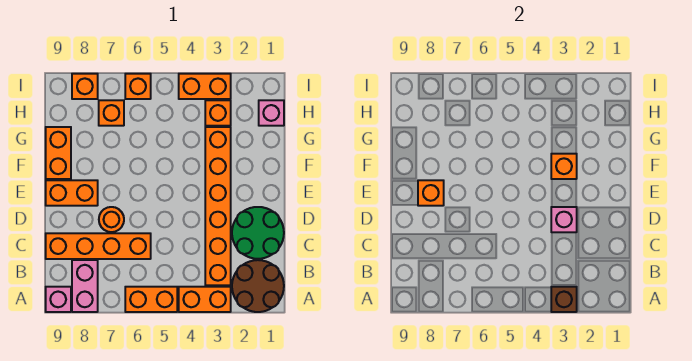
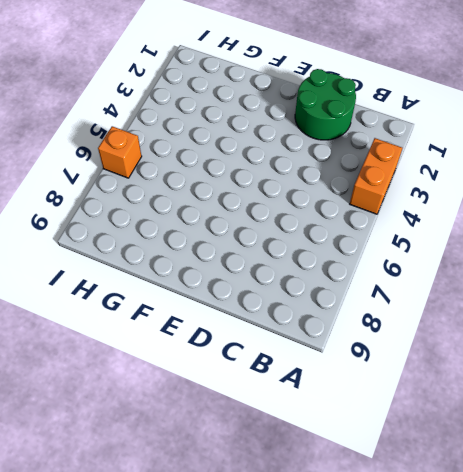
none -> brown 2x2 round brick [232,260,284,312]
none -> orange 1x2 brick [125,287,177,312]
none -> pink 1x2 brick [72,260,98,312]

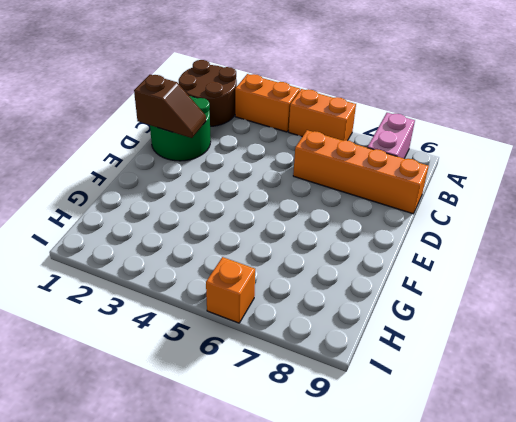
brown 1x2 slope [134,75,206,138] -> none
none -> pink 1x1 brick [46,287,71,312]
none -> orange 1x6 brick [205,127,231,285]
none -> orange 1x1 round brick [99,207,124,232]

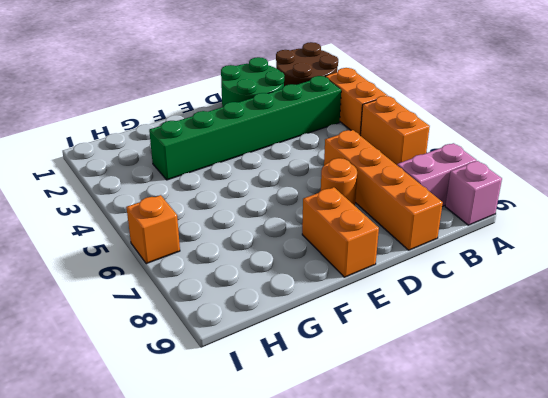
green 1x6 brick [149,76,341,180] -> orange 1x6 brick [205,127,231,285]
none -> orange 1x2 brick [46,127,71,179]
none -> pink 1x1 brick [259,100,284,126]
none -> orange 1x1 brick [205,100,231,126]

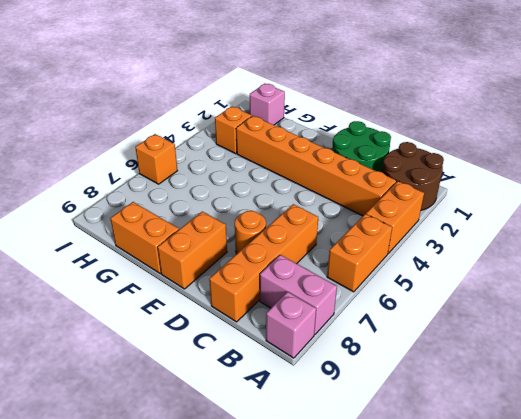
none -> orange 1x1 brick [99,100,124,126]
none -> orange 1x2 brick [179,74,231,99]
none -> orange 1x1 brick [72,74,98,99]

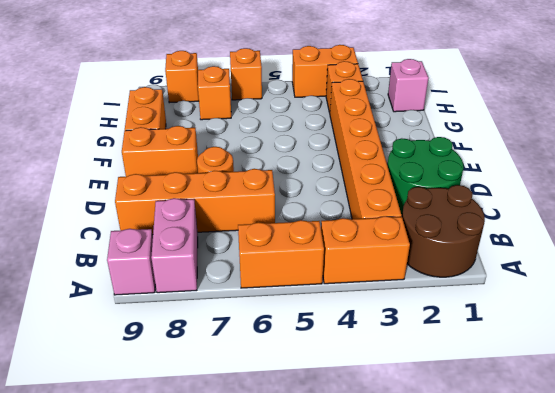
none -> brown 1x1 brick [551,287,577,312]
none -> pink 1x1 brick [551,207,577,232]
none -> orange 1x1 brick [418,180,444,206]

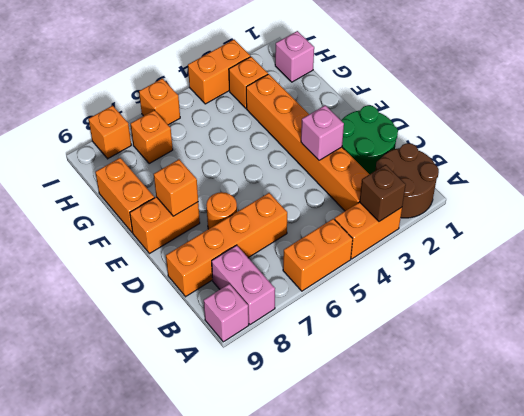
none -> orange 1x1 brick [551,154,577,179]

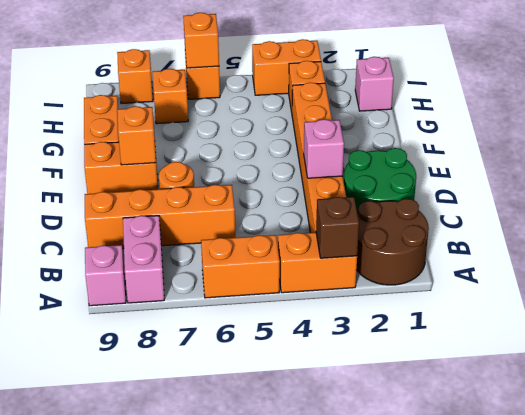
orange 1x1 brick [183,13,219,68] -> orange 1x1 brick moved to [551,154,577,179]

